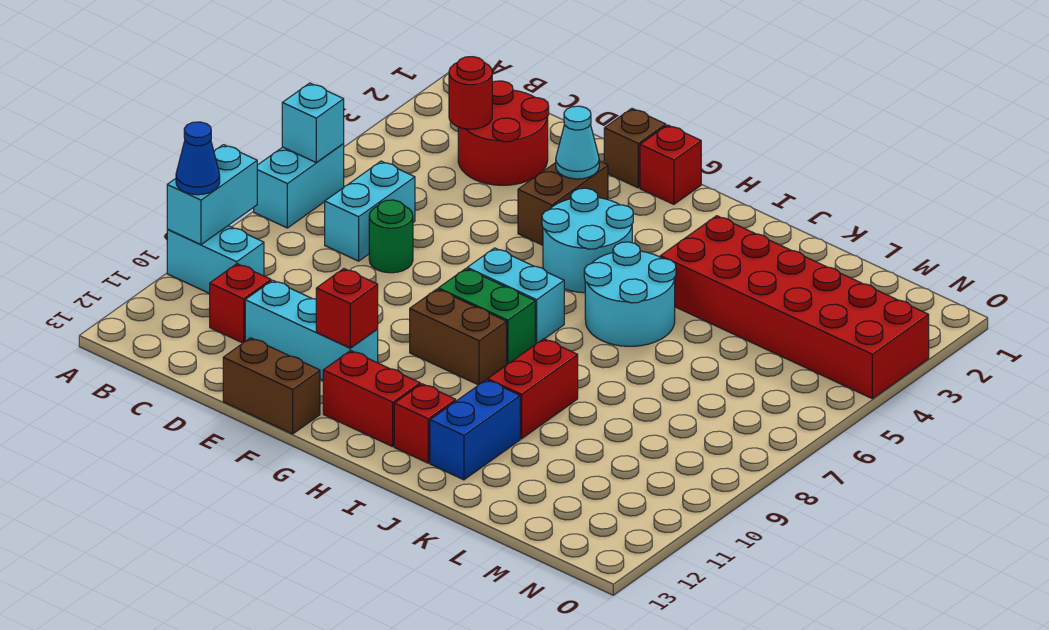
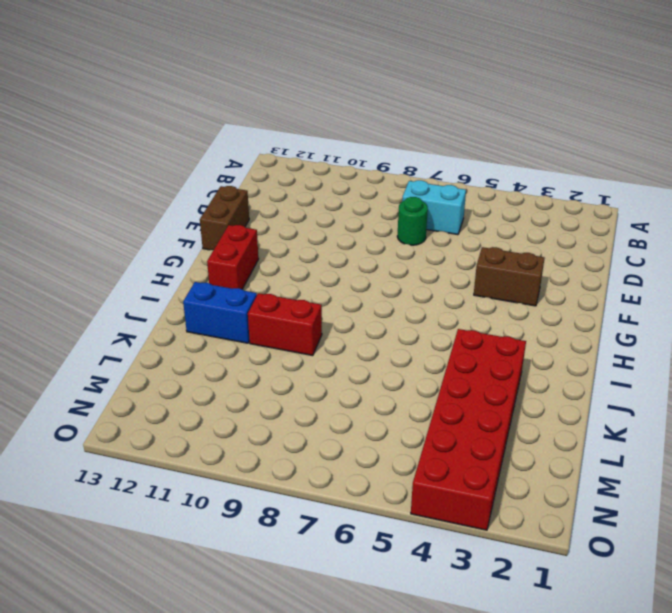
none -> cyan 1x2 brick [254,144,344,228]
none -> cyan 1x2 brick [167,226,264,294]
none -> red 2x2 round brick [458,81,549,185]

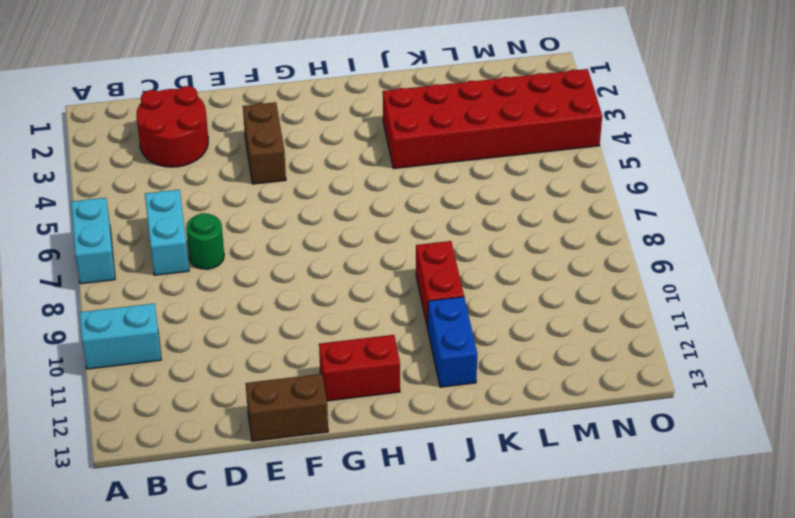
none -> red 1x1 brick [210,264,271,343]
none -> cyan 1x3 brick [245,280,378,380]
none -> brown 1x1 brick [604,109,666,188]

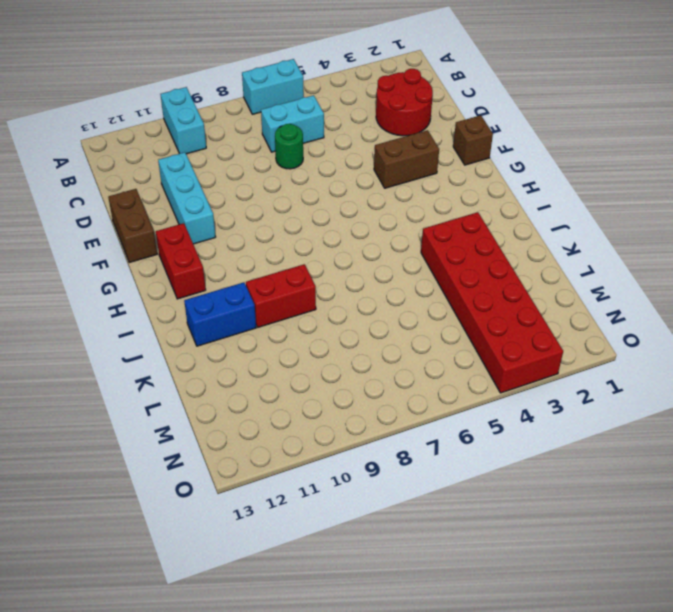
none -> red 1x1 brick [210,264,271,343]
none -> red 1x1 brick [640,125,701,204]
none -> cyan 2x2 round brick [542,188,633,293]

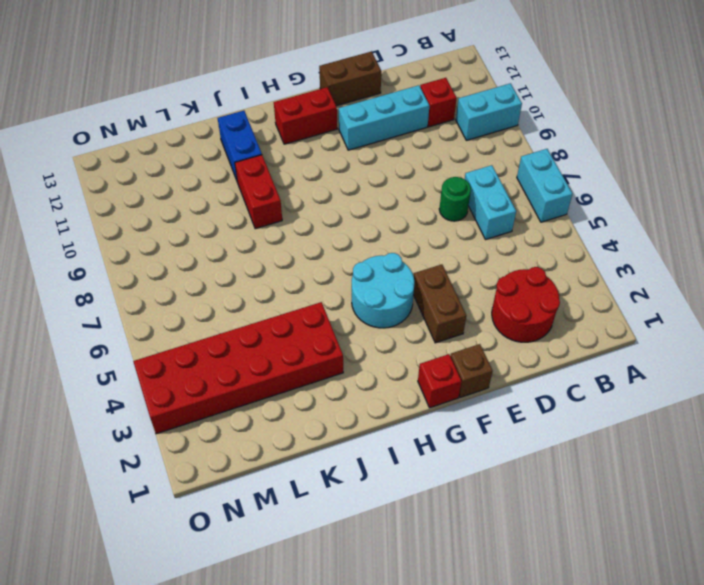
none -> cyan 1x2 brick [467,248,564,344]
none -> green 1x2 brick [438,269,535,364]
none -> brown 1x2 brick [410,289,507,385]

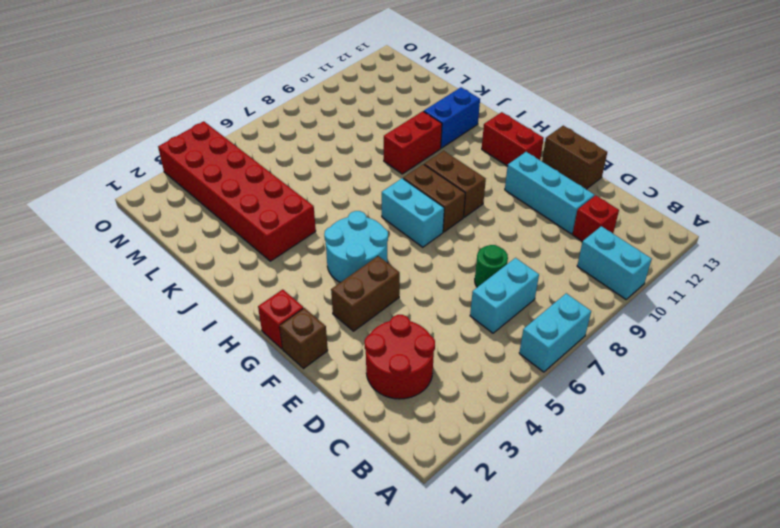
brown 1x2 brick [403,164,465,232] -> green 1x2 brick [438,269,535,364]
none -> cyan 2x2 round brick [584,242,676,346]
none -> red 1x1 brick [394,384,456,463]
none -> cyan 1x1 brick [282,83,344,163]

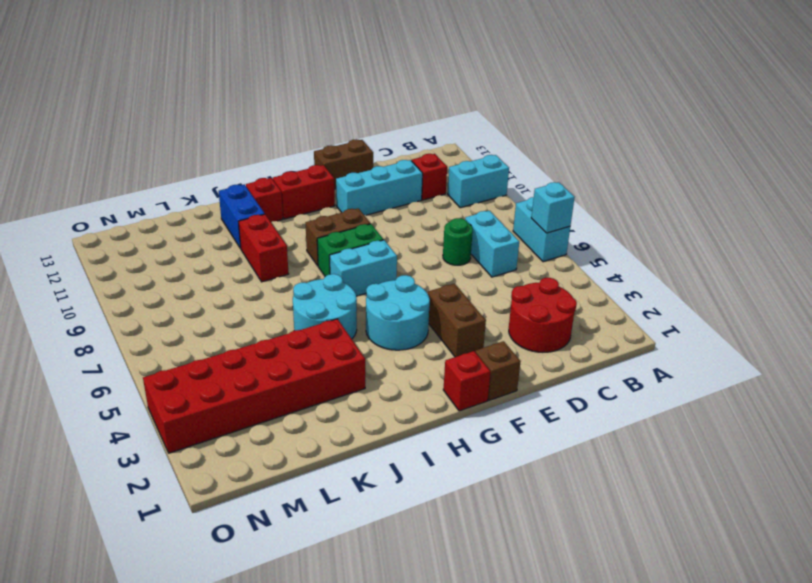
none -> cyan 1x2 brick [167,145,257,244]
none -> red 1x1 round brick [449,57,492,129]
none -> cyan 1x1 cone [556,106,599,179]

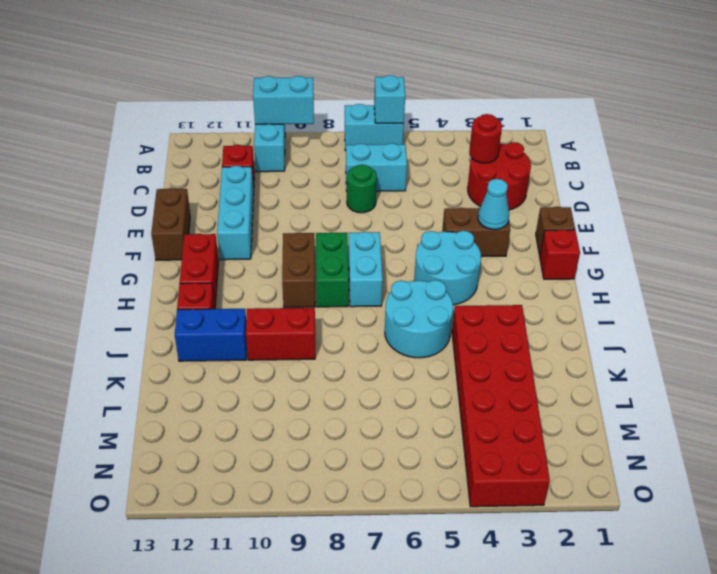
none -> red 1x1 brick [316,269,378,348]
none -> blue 1x1 cone [176,122,220,195]

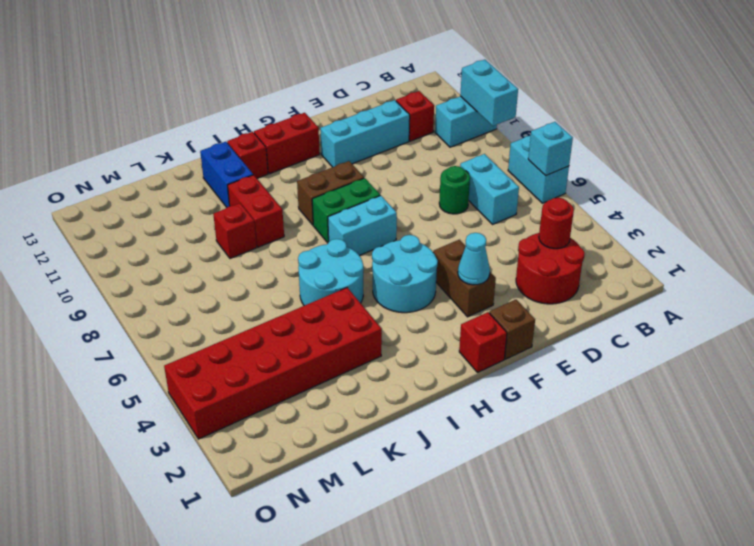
red 1x1 brick [213,203,257,258] -> red 1x1 brick moved to [316,269,378,348]
none -> brown 1x2 brick [223,338,320,434]
none -> blue 1x1 cone [176,122,220,195]

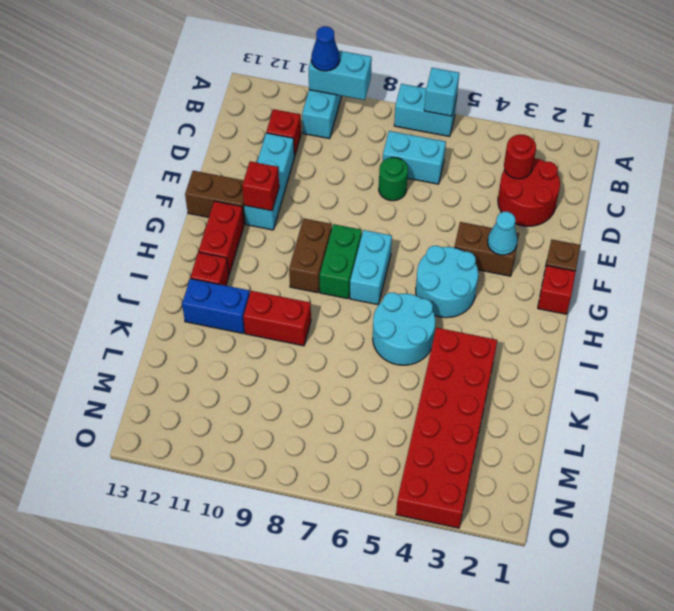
brown 1x2 brick [185,171,245,224] -> brown 1x2 brick turned to [223,338,320,434]

